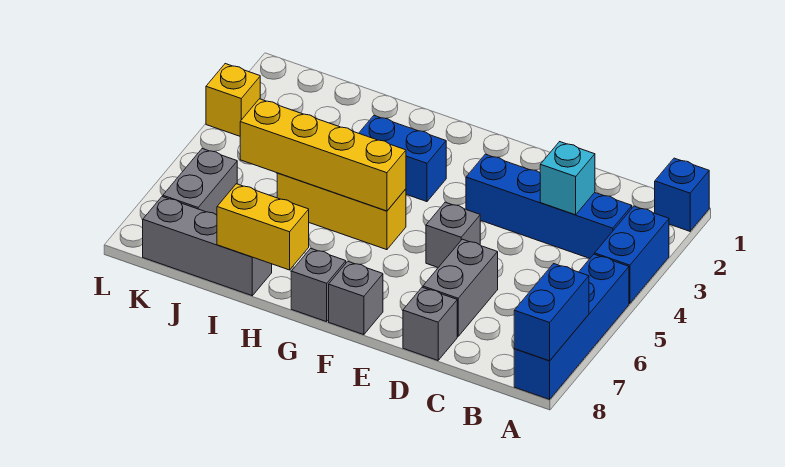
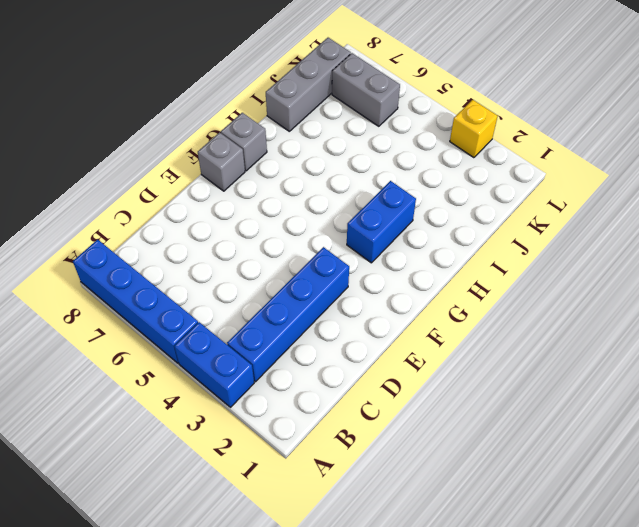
none -> blue 1x1 brick [655,158,709,231]
none -> grey 1x2 brick [423,239,498,336]
none -> grey 1x1 brick [403,287,457,360]

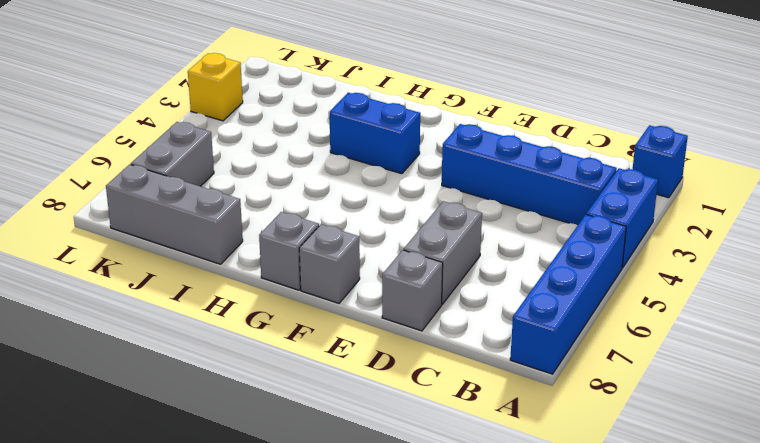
none -> grey 1x1 brick [426,202,480,267]
none -> yellow 1x3 brick [277,173,406,250]
none -> blue 1x2 brick [514,264,589,361]

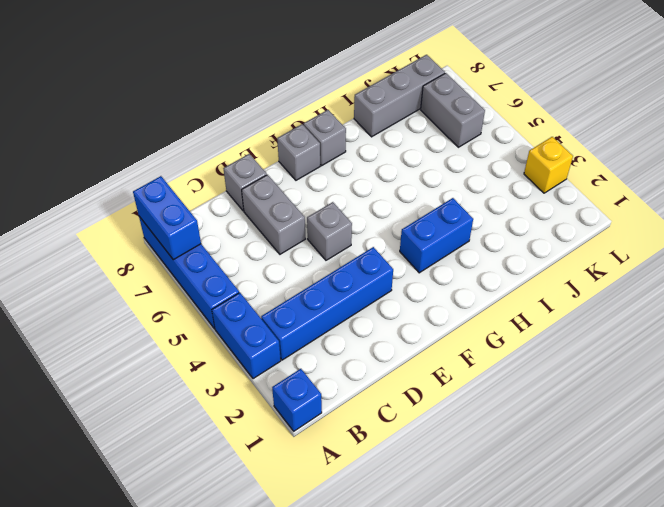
none -> yellow 1x3 brick [277,173,406,250]
none -> cyan 1x1 brick [540,142,595,215]
none -> yellow 1x4 brick [240,99,406,211]

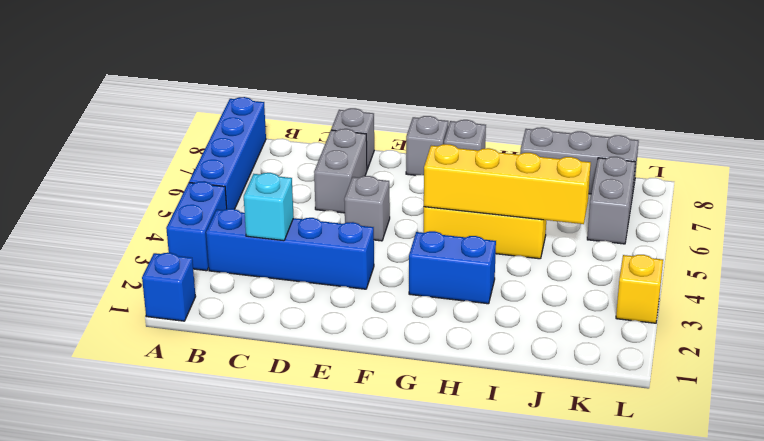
none -> blue 1x2 brick [514,264,589,361]
none -> yellow 1x2 brick [217,184,309,270]

